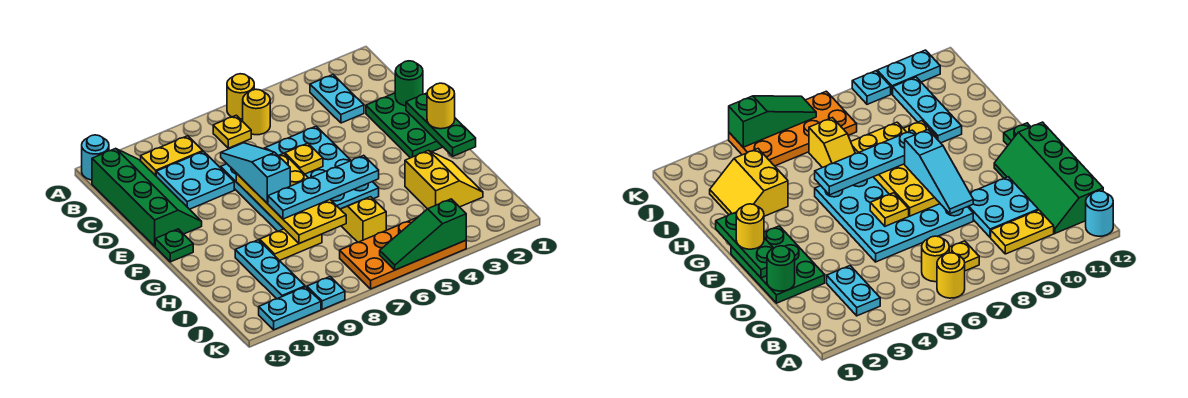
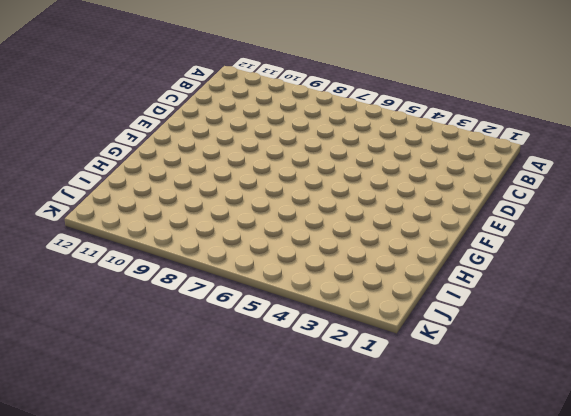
none -> yellow 1x1 round brick [227,74,254,119]
none -> cyan 1x1 round brick [82,135,109,180]
none -> cyan 1x2 plate [310,75,364,123]

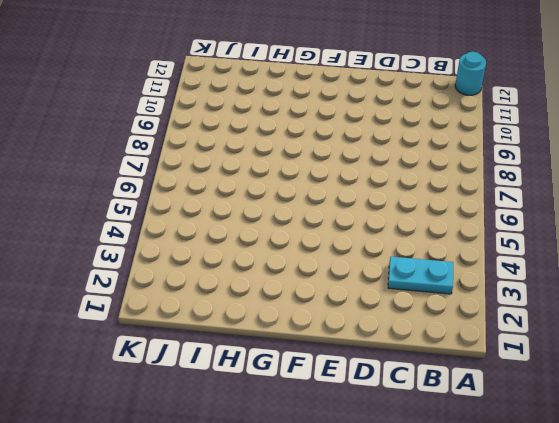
none -> yellow 1x1 round brick [227,74,254,119]
none -> yellow 1x1 round brick [243,89,270,135]
none -> yellow 1x1 plate [213,115,251,148]

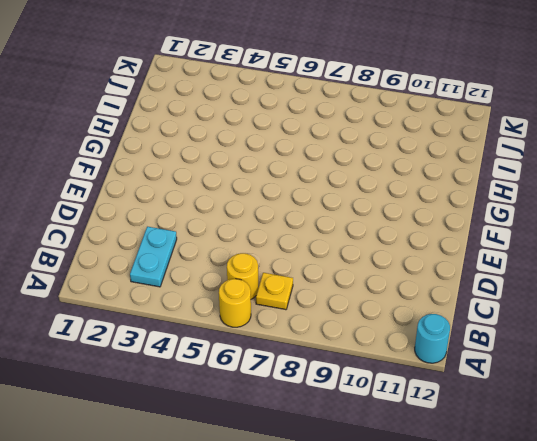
none -> yellow 1x2 plate [141,136,203,176]
none -> green 2x4 slope [92,148,202,246]
none -> cyan 2x2 plate [156,151,234,209]

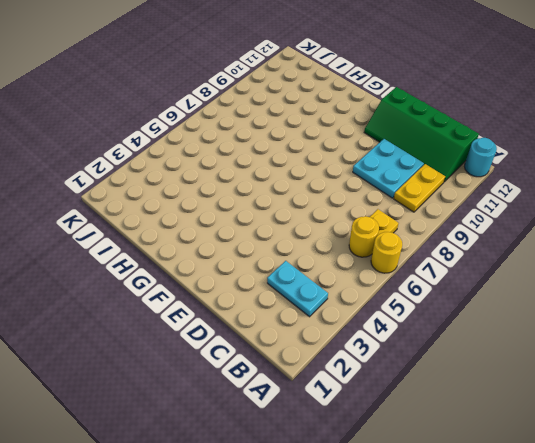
none -> green 2x3 plate [366,93,442,158]
none -> cyan 4x4 plate [221,126,379,231]
none -> green 1x1 plate [155,229,193,262]

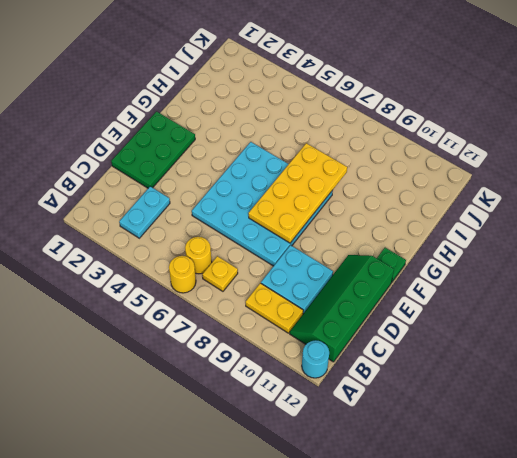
none -> yellow 2x2 slope [405,150,483,209]
none -> yellow 1x2 slope [340,197,386,242]
none -> yellow 1x2 plate [260,229,322,261]

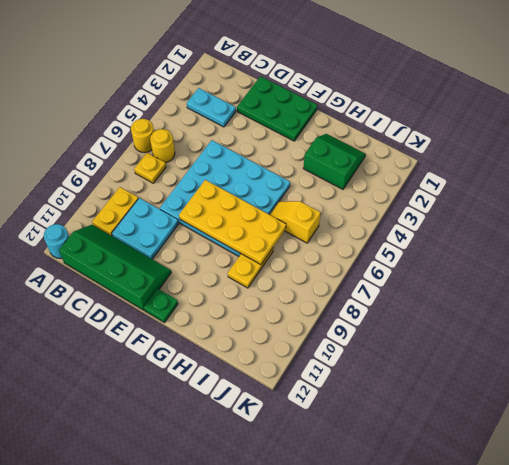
green 2x2 slope [303,134,366,189] -> yellow 2x2 slope [405,150,483,209]
none -> cyan 1x3 plate [235,240,305,299]
none -> orange 2x4 plate [340,217,466,289]
none -> cyan 1x1 plate [307,277,345,309]

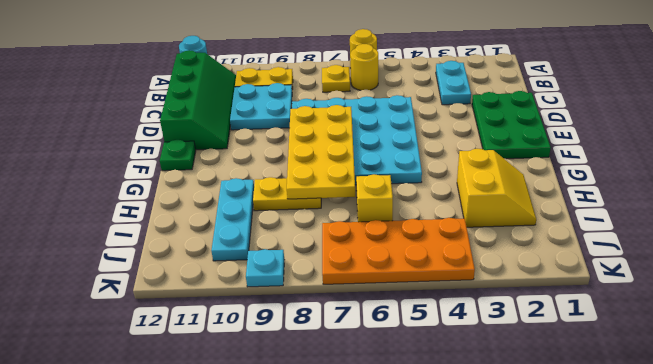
none -> cyan 1x2 plate [259,287,321,330]
none -> green 1x1 round brick [395,61,423,106]
none -> green 1x3 plate [406,93,476,156]

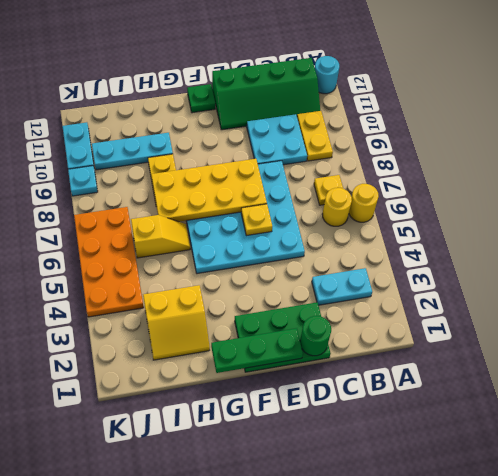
none -> green 1x3 slope [380,199,466,270]
none -> cyan 1x3 slope [221,143,290,203]
none -> yellow 1x1 round brick [427,83,455,129]

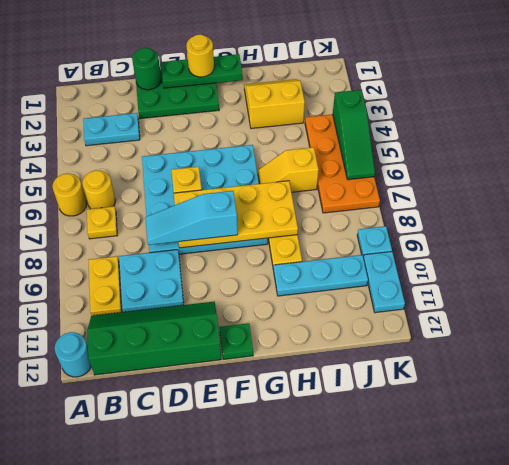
none -> cyan 1x4 plate [268,155,379,219]

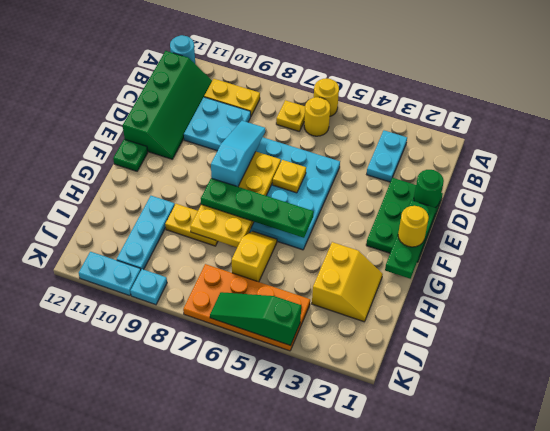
green 1x4 plate [201,178,314,238] -> cyan 1x4 plate [268,155,379,219]

